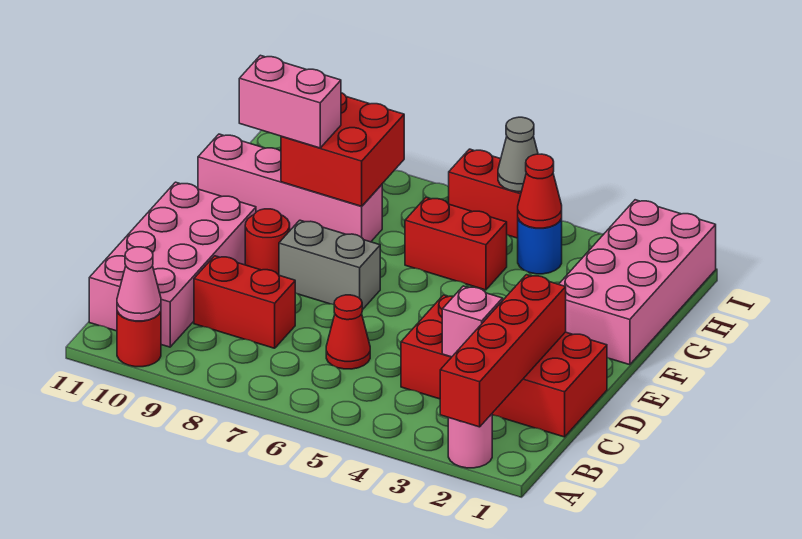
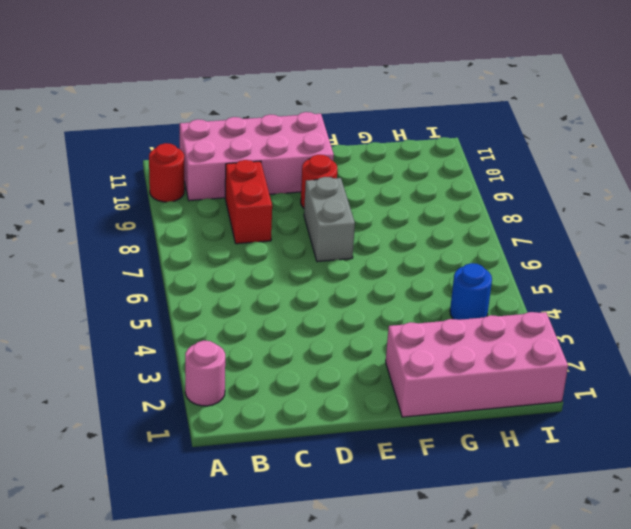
none -> red 2x4 brick [401,295,607,437]
none -> red 1x1 cone [326,295,370,369]
none -> red 1x2 brick [405,197,507,290]

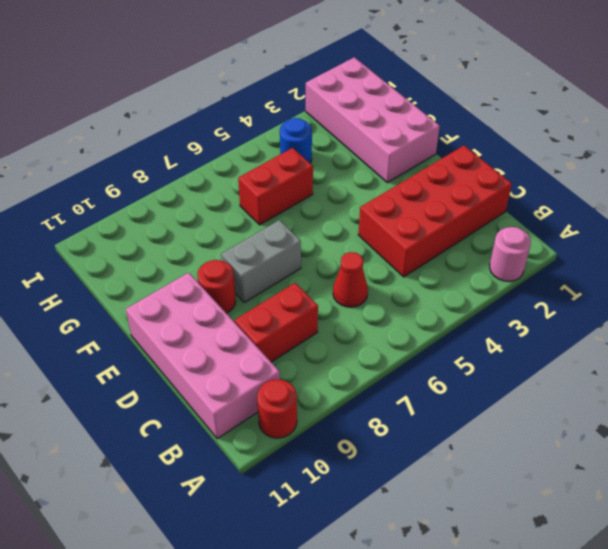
none -> pink 1x4 brick [198,134,382,242]
none -> red 1x2 brick [449,149,521,238]
none -> red 1x4 brick [440,275,566,427]

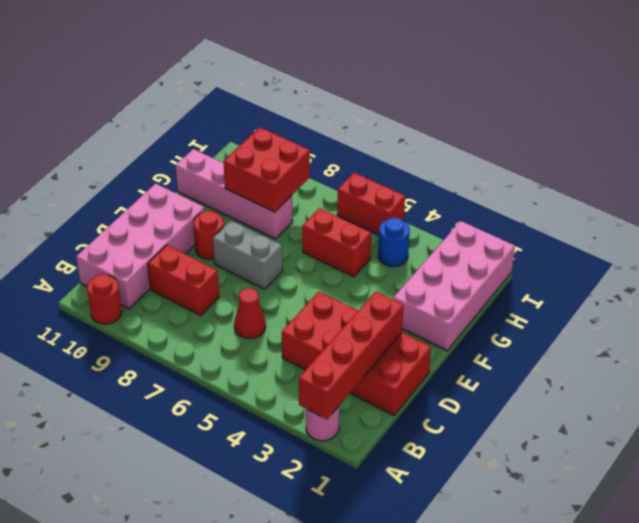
none -> pink 1x1 cone [117,247,161,321]
none -> pink 1x1 brick [442,286,503,357]
none -> red 1x1 cone [518,154,562,228]

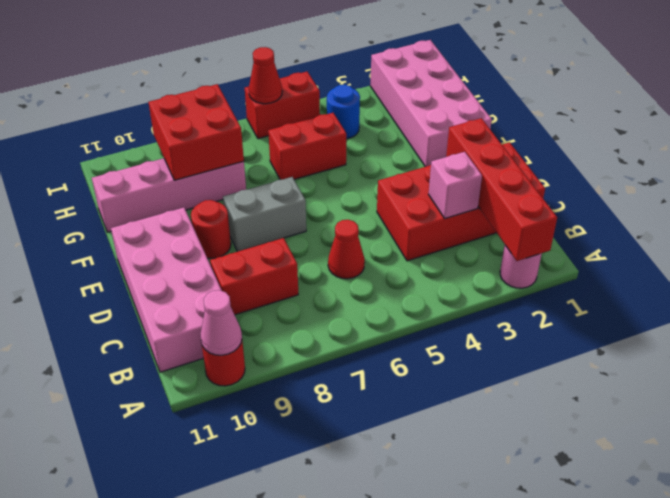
red 1x1 cone [249,47,282,104] -> red 1x1 cone moved to [518,154,562,228]
none -> grey 1x1 cone [498,117,538,192]
none -> pink 1x2 brick [239,55,341,148]

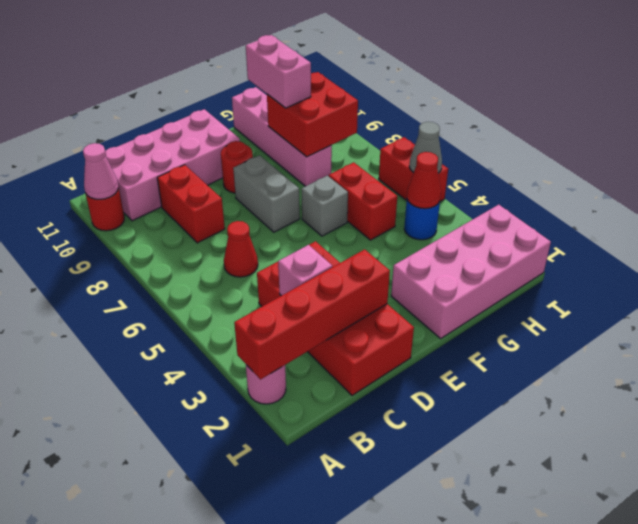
grey 1x1 brick [301,176,348,236] -> none

